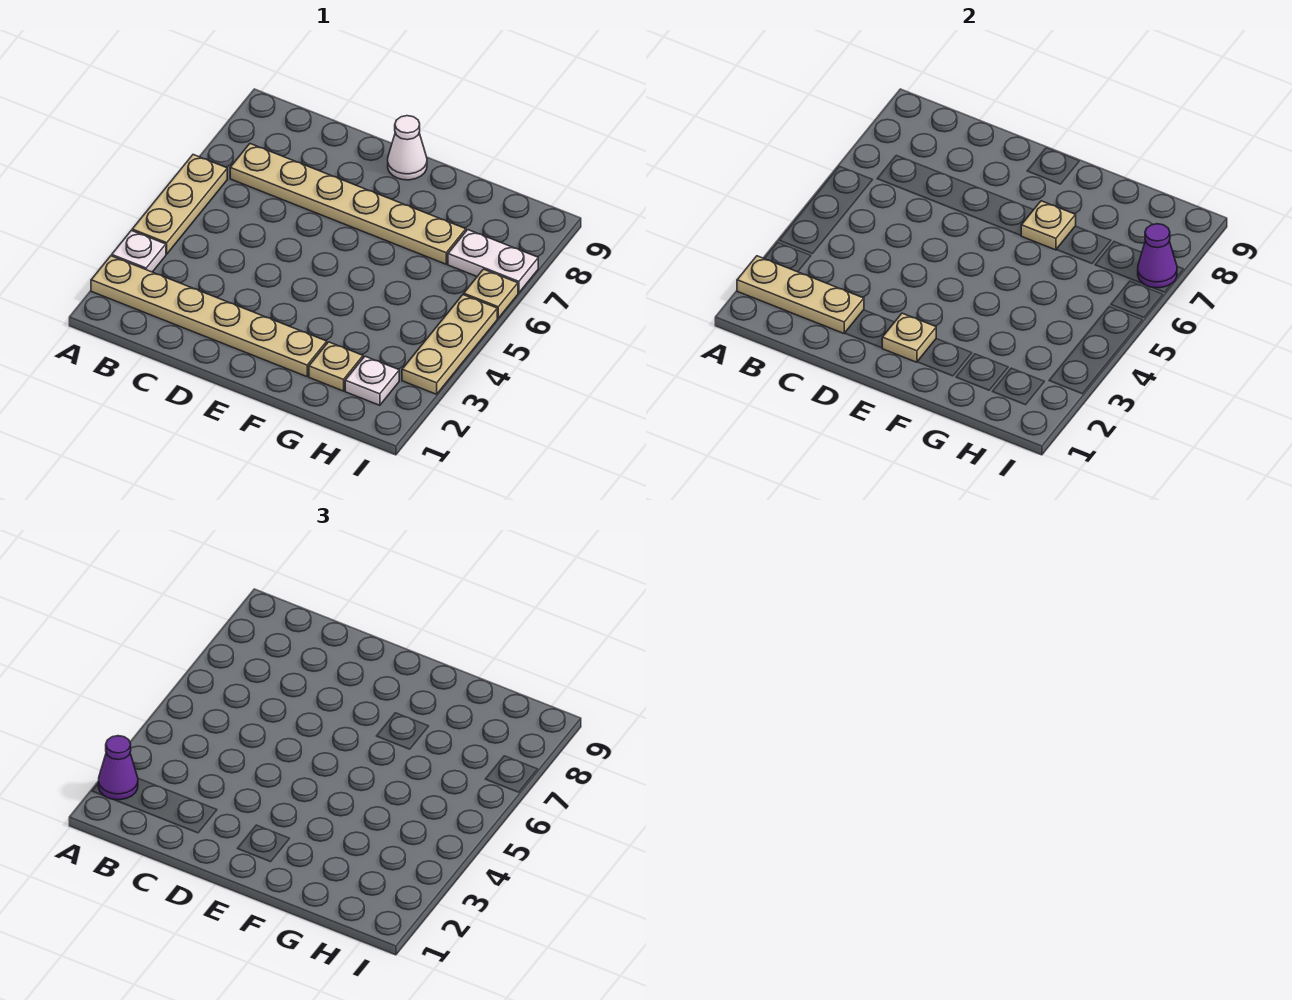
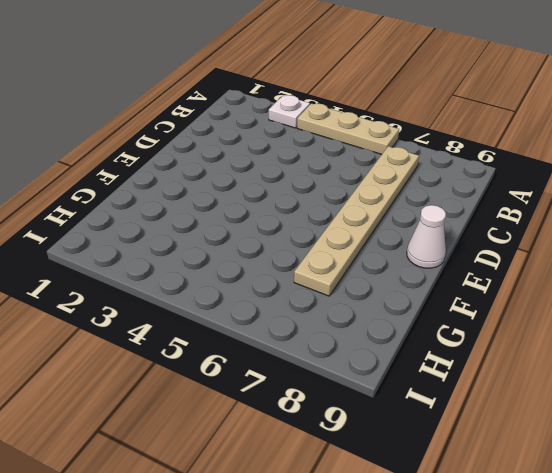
none -> tan 1x6 plate [91,256,327,377]
none -> tan 1x1 plate [309,342,363,391]
none -> white 1x1 plate [345,356,399,405]

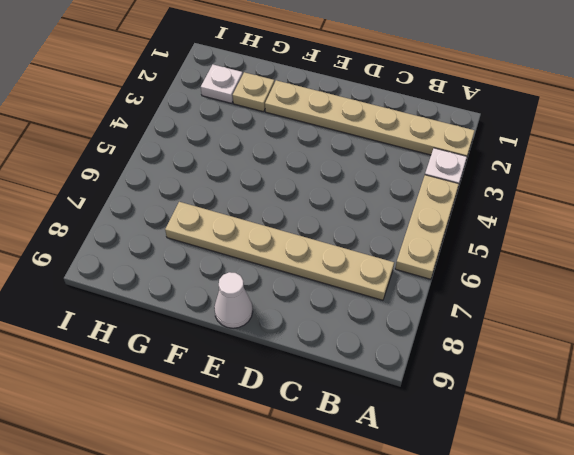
none -> white 1x2 plate [448,230,538,293]
none -> tan 1x3 plate [402,295,497,394]
none -> tan 1x1 plate [464,269,518,318]

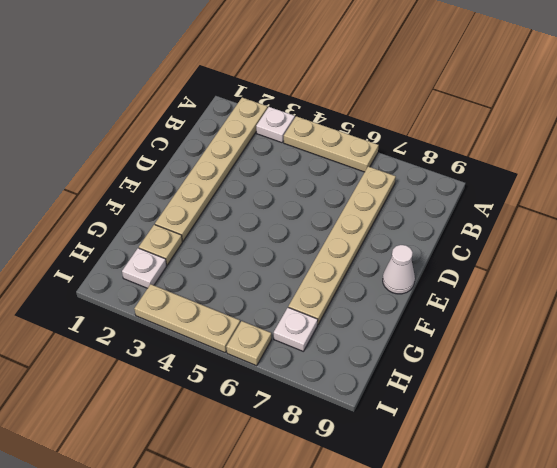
white 1x1 plate [274,308,318,351] -> white 1x2 plate [448,230,538,293]
none -> tan 1x3 plate [737,256,864,333]
none -> tan 1x1 plate [882,313,936,362]
none -> tan 1x1 plate [1021,201,1076,250]

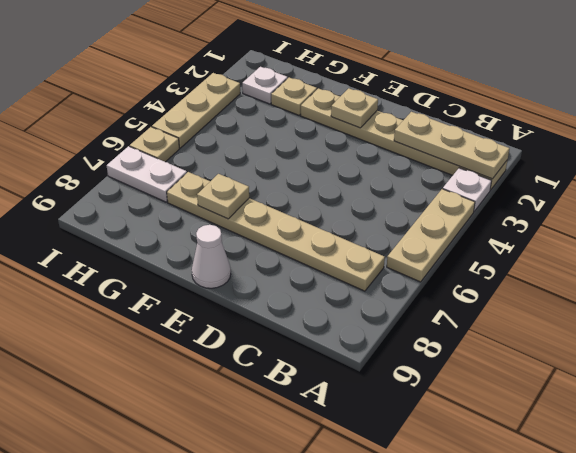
none -> purple 1x1 cone [1138,224,1177,288]
none -> purple 1x1 cone [98,736,138,800]

